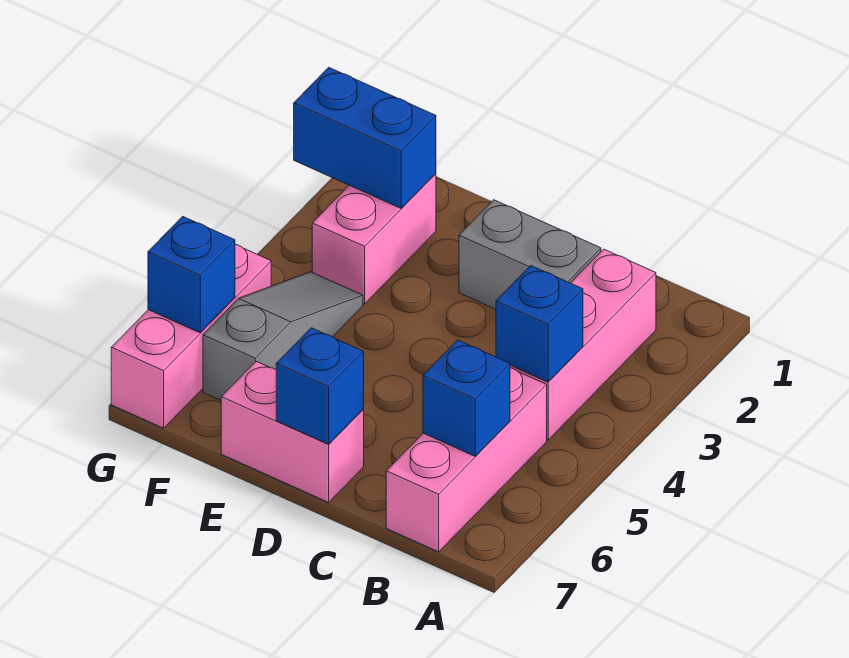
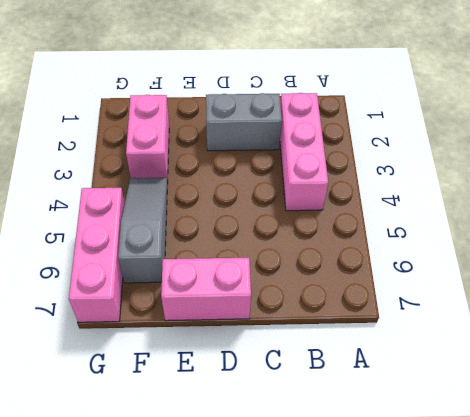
none -> pink 1x3 brick [386,368,547,552]
none -> blue 1x1 brick [496,265,583,382]
none -> blue 1x1 brick [423,340,510,456]

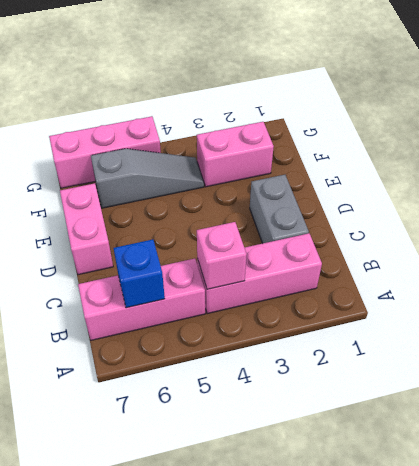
pink 1x1 brick [197,222,247,289] -> blue 1x1 brick [496,265,583,382]
none -> blue 1x1 brick [276,328,364,444]
none -> blue 1x2 brick [294,67,436,208]
none -> blue 1x1 brick [148,216,235,333]

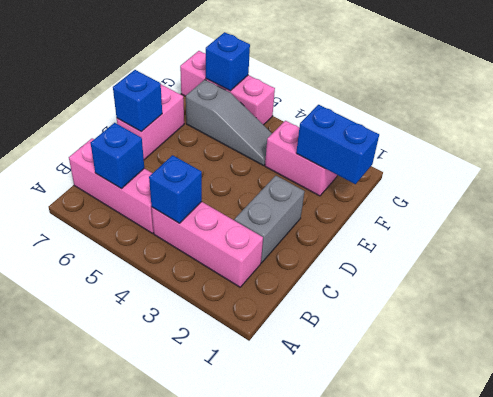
blue 1x2 brick [296,105,379,184] -> blue 1x2 brick turned to [294,67,436,208]

